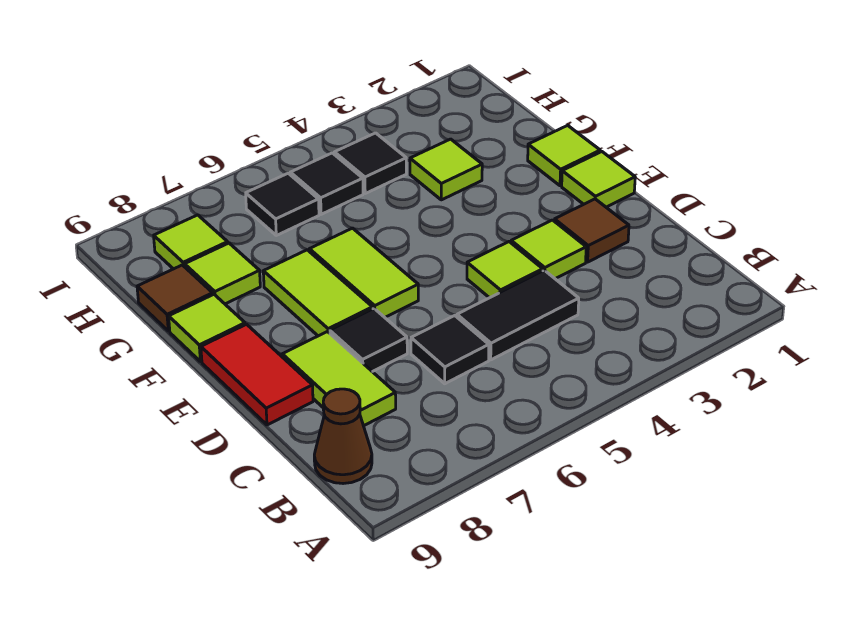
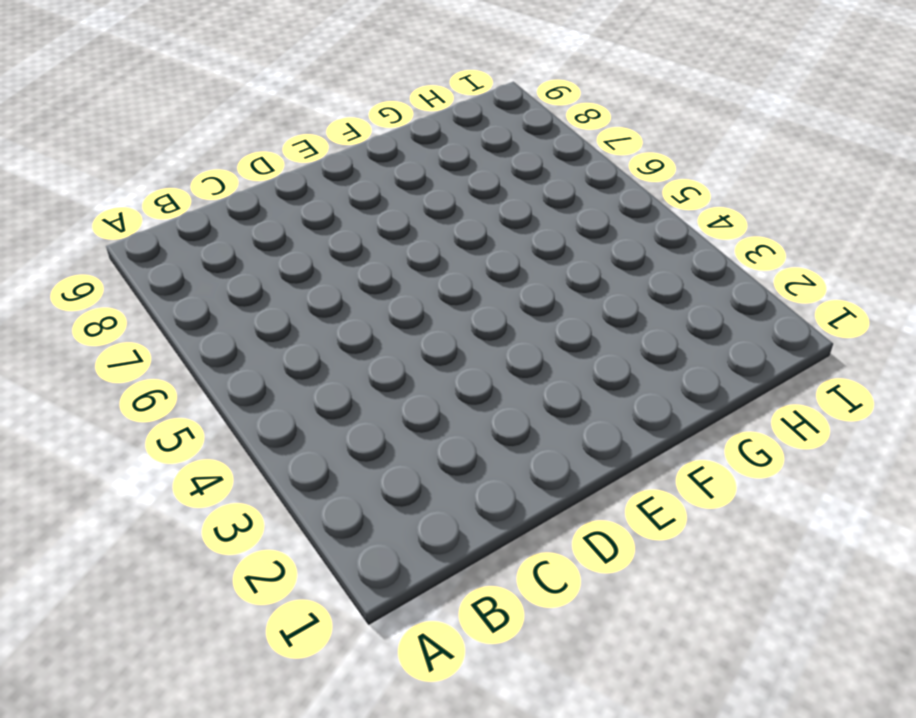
none -> brown 1x1 cone [314,389,372,484]
none -> black 1x2 tile [457,270,579,360]
none -> black 1x1 tile [411,316,489,384]

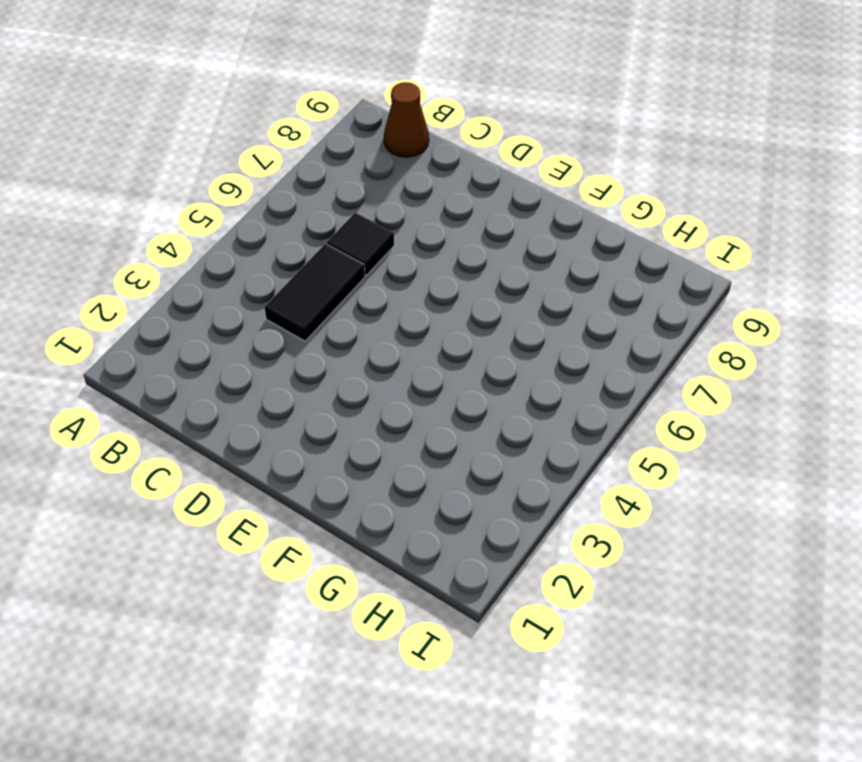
none -> lime 1x2 tile [282,332,396,426]
none -> brown 1x1 tile [554,199,629,262]
none -> lime 1x1 tile [511,220,586,279]

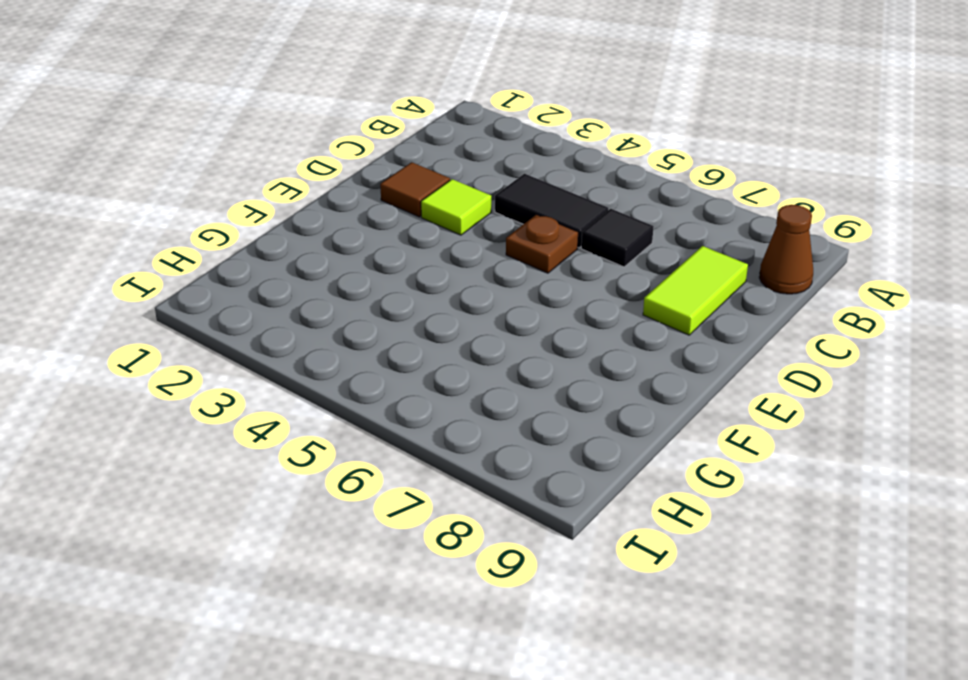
brown 1x1 plate [506,215,578,273] -> none
none -> lime 1x1 tile [467,242,543,298]
none -> black 1x1 tile [330,309,407,372]
none -> red 1x2 tile [201,324,313,425]

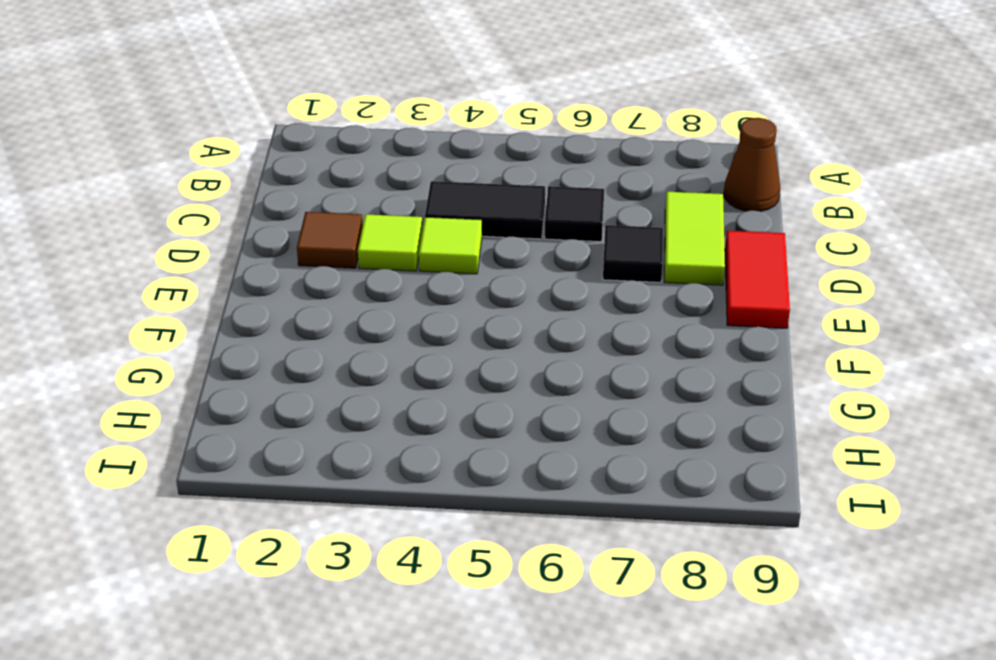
none -> lime 1x1 tile [562,152,635,207]
none -> lime 1x2 tile [309,228,418,317]
none -> lime 1x2 tile [263,250,373,336]

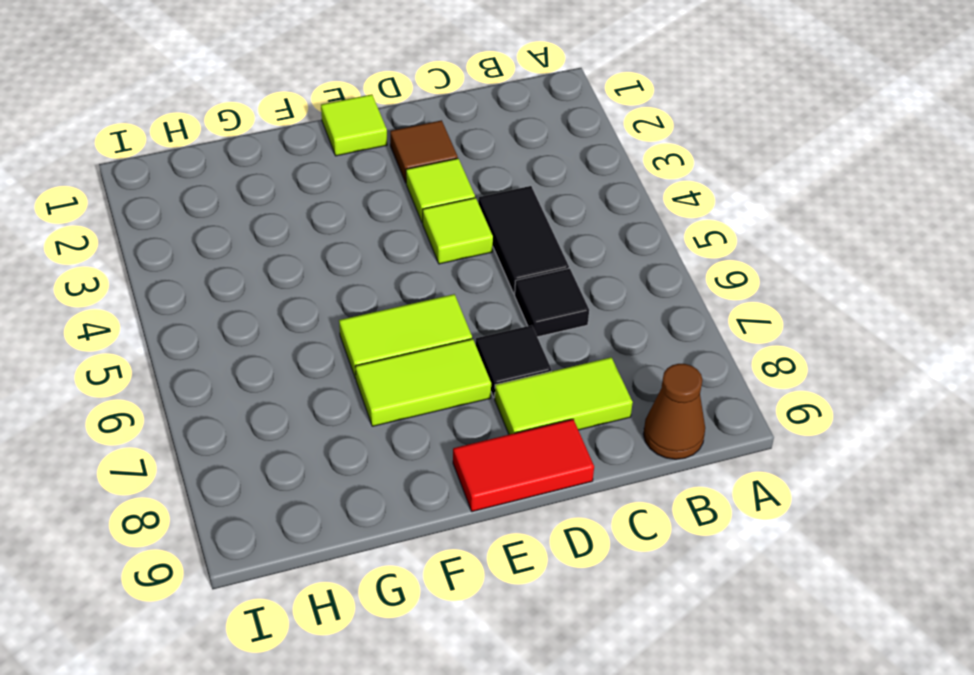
none -> lime 1x1 tile [528,125,600,186]
none -> lime 1x1 tile [169,294,245,362]
none -> lime 1x1 tile [410,139,482,200]

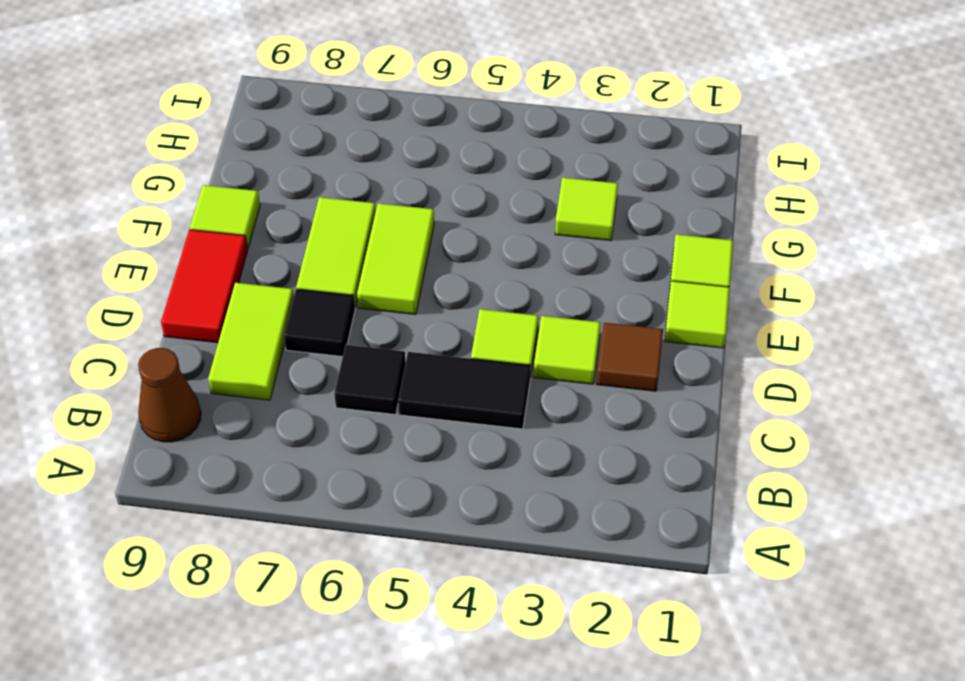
none -> lime 1x1 tile [185,243,260,304]
none -> brown 1x1 tile [137,265,213,331]
none -> black 1x1 tile [334,133,406,193]

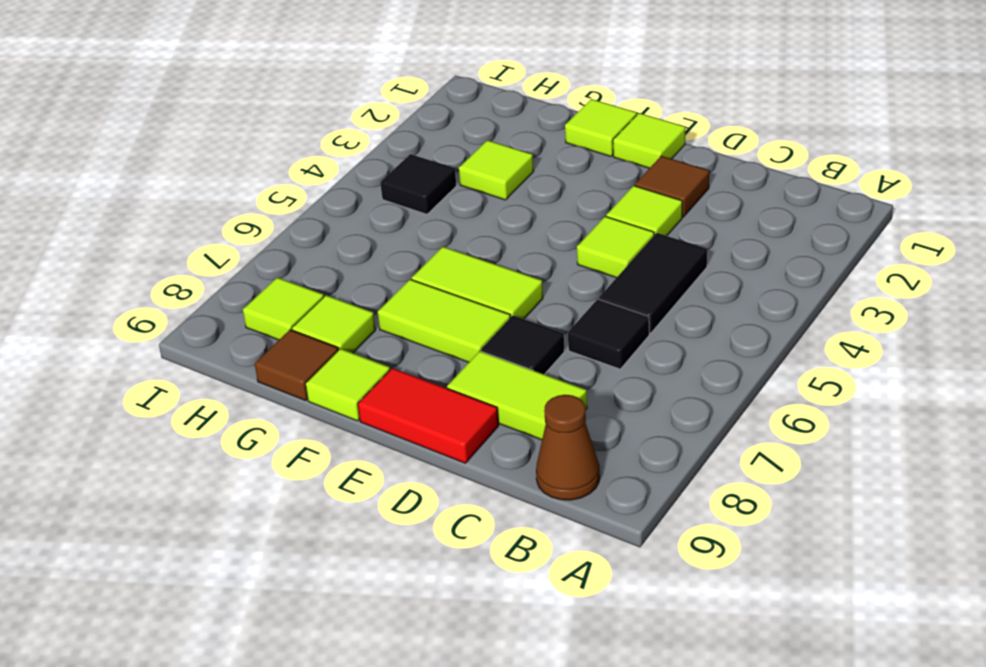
none -> black 1x1 tile [290,153,363,214]
none -> black 1x1 tile [246,173,319,235]

